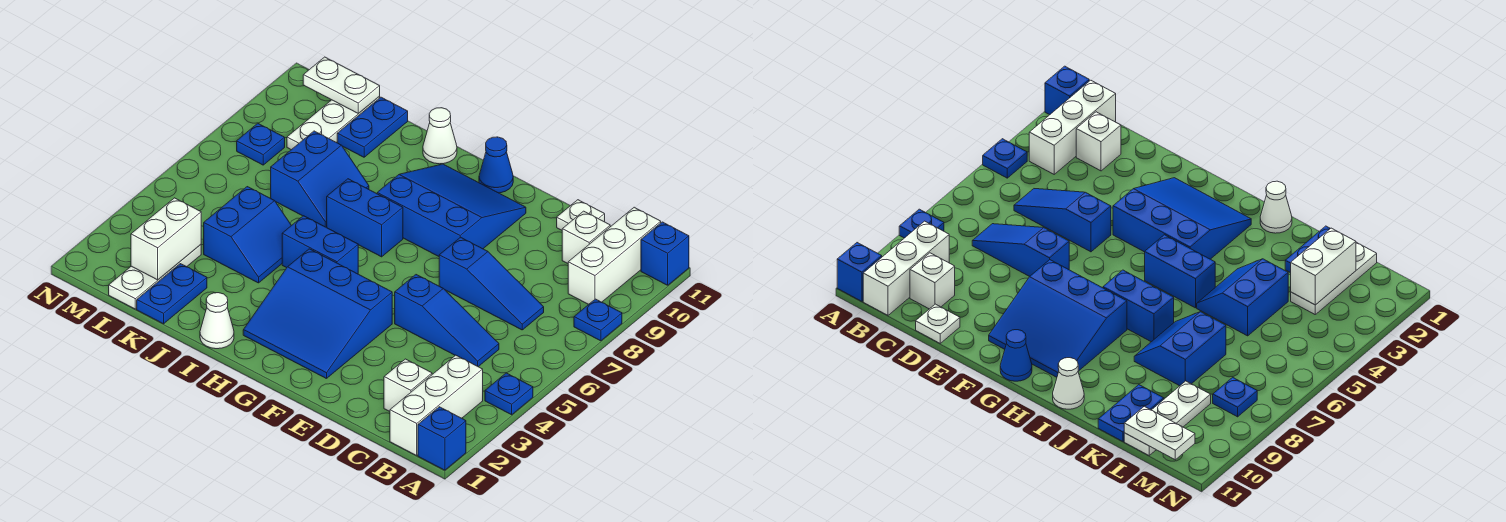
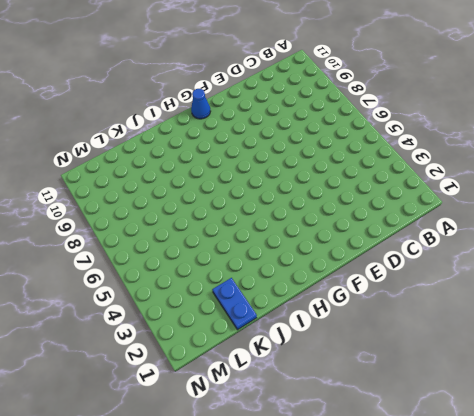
none -> blue 1x1 brick [418,407,466,470]
none -> blue 1x1 plate [485,373,533,415]
none -> blue 1x1 plate [574,299,622,341]

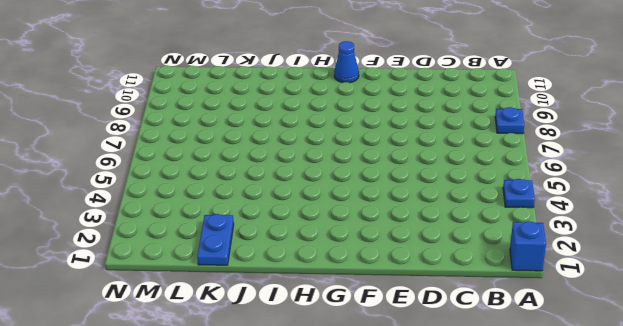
none -> blue 1x1 brick [641,222,689,285]
none -> white 1x3 brick [390,355,483,455]
none -> white 1x3 brick [568,207,661,304]

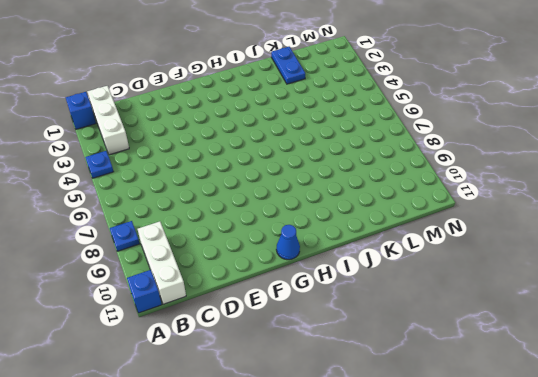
none -> white 1x1 brick [384,359,432,411]
none -> blue 1x3 slope [395,275,499,367]
none -> blue 1x3 slope [439,237,544,330]

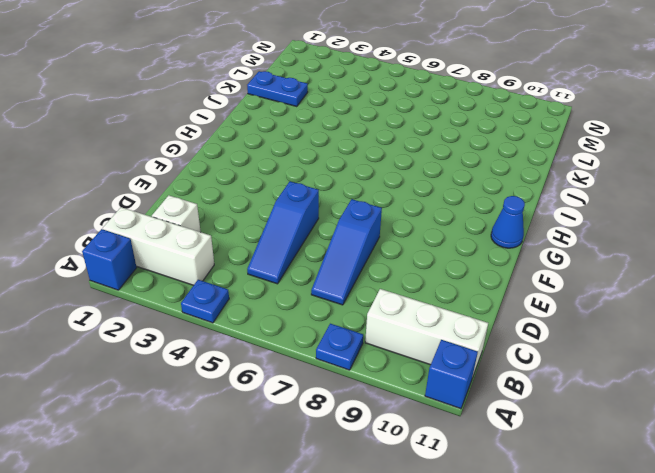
none -> white 1x1 brick [562,211,610,263]
none -> white 1x1 plate [557,200,605,230]
none -> blue 3x3 slope [243,249,392,379]

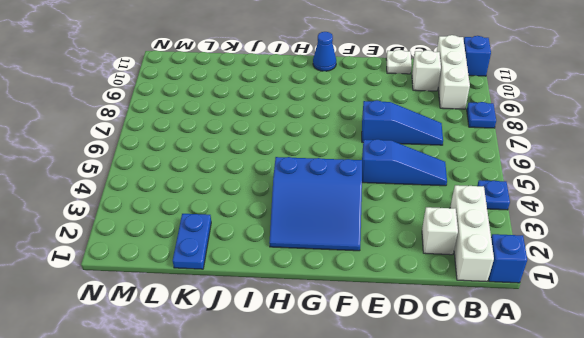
none -> blue 3x3 slope [377,164,526,256]
none -> blue 1x2 brick [282,216,358,274]
none -> blue 1x2 brick [327,179,403,257]

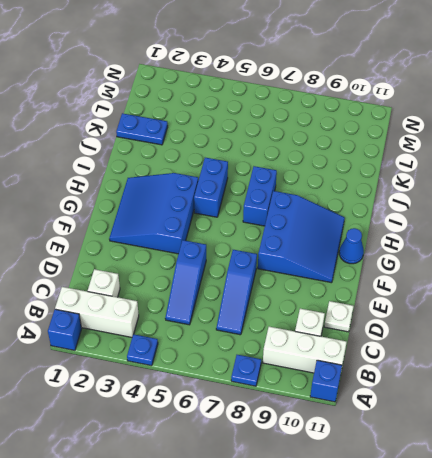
none -> white 1x1 cone [200,293,234,349]
none -> white 1x1 cone [423,108,457,164]
none -> blue 2x2 slope [204,187,291,283]

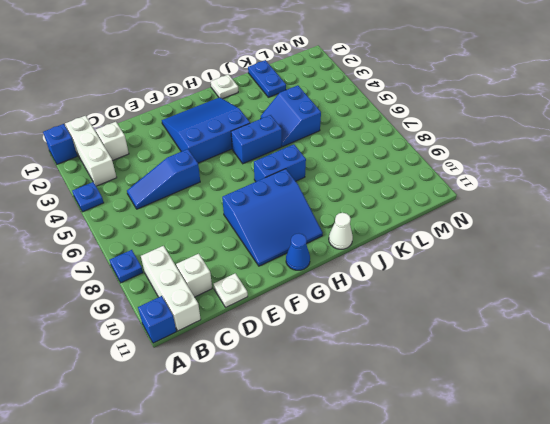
white 1x1 plate [211,74,238,99] -> white 1x1 cone [200,293,234,349]
none -> blue 1x3 slope [439,237,544,330]
none -> blue 2x2 slope [271,131,369,227]
none -> blue 1x2 plate [337,97,408,157]

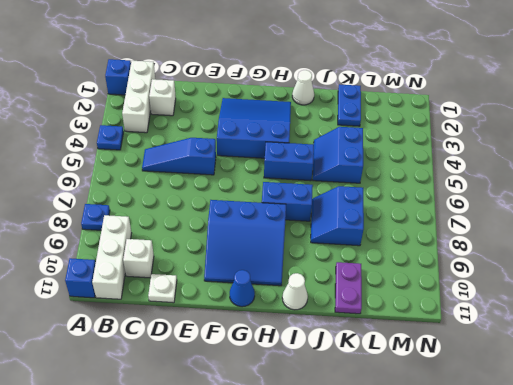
purple 1x2 plate [335,262,362,314] -> blue 1x2 plate [337,97,408,157]
none -> blue 1x3 slope [439,237,544,330]
none -> white 1x3 plate [109,245,201,309]
none -> white 1x3 plate [287,97,380,150]

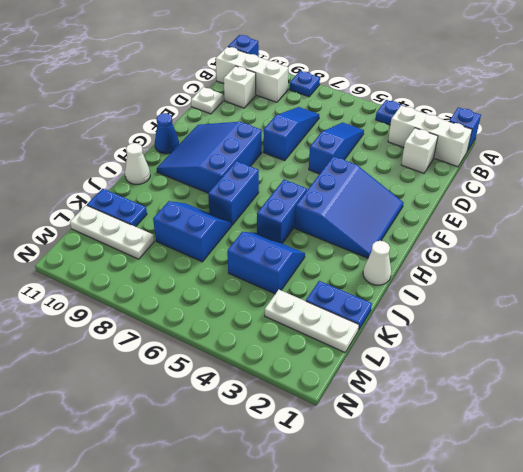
none -> blue 1x1 plate [237,123,285,165]
none -> white 1x2 brick [131,198,201,280]
none -> white 1x2 plate [303,57,380,114]

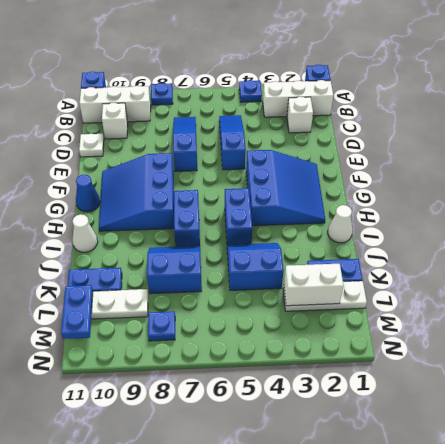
blue 1x2 plate [61,285,93,339] -> white 1x2 plate [303,57,380,114]

